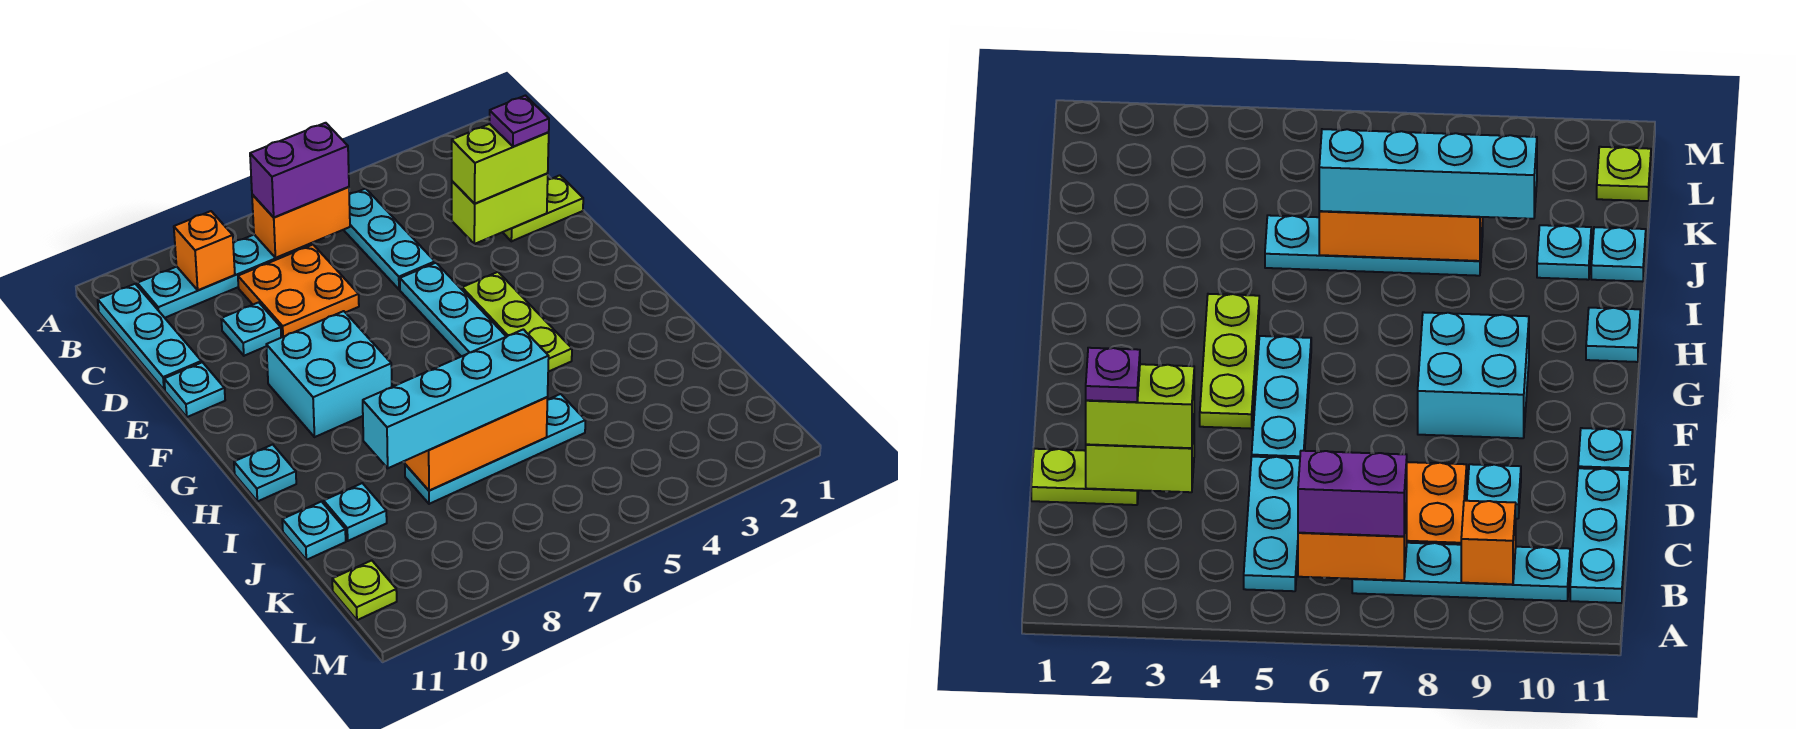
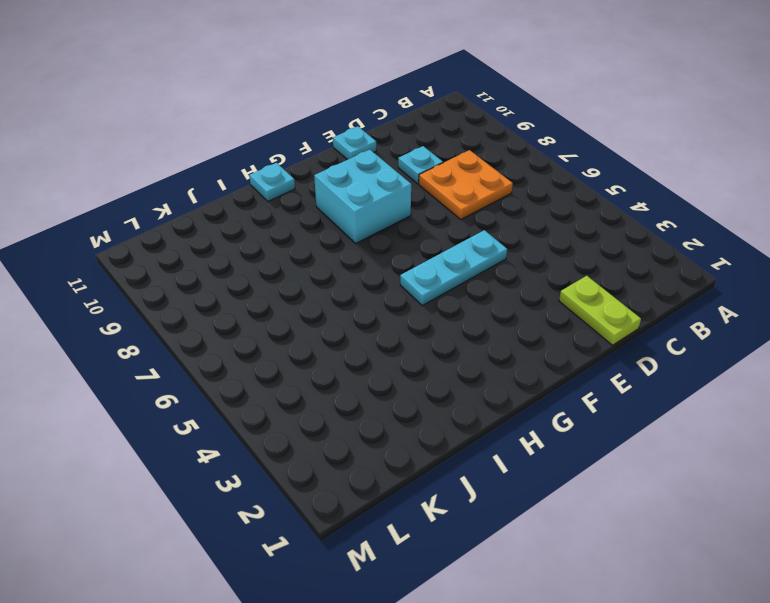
none -> cyan 1x3 plate [344,189,435,289]
none -> cyan 1x4 plate [137,235,312,318]
none -> cyan 1x3 plate [98,284,202,390]

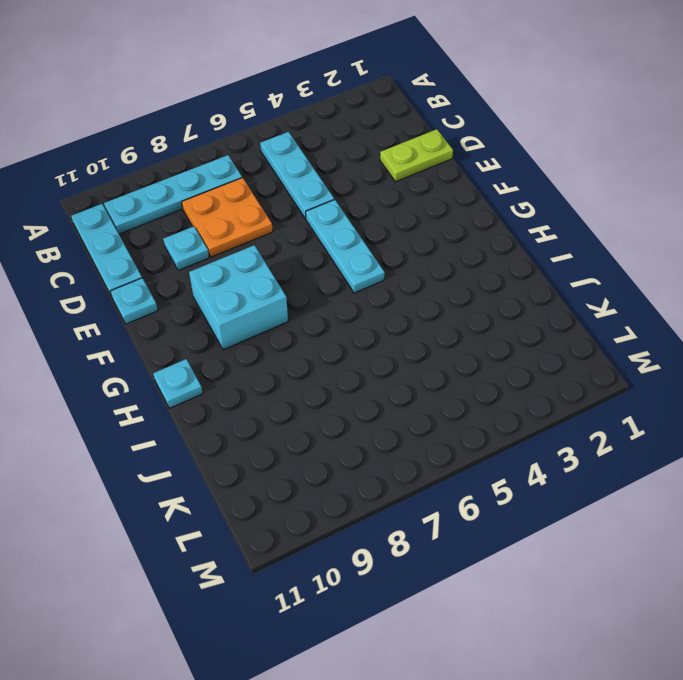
none -> lime 1x3 plate [462,272,572,372]
none -> cyan 1x4 plate [405,394,585,504]
none -> cyan 1x1 plate [324,483,387,541]

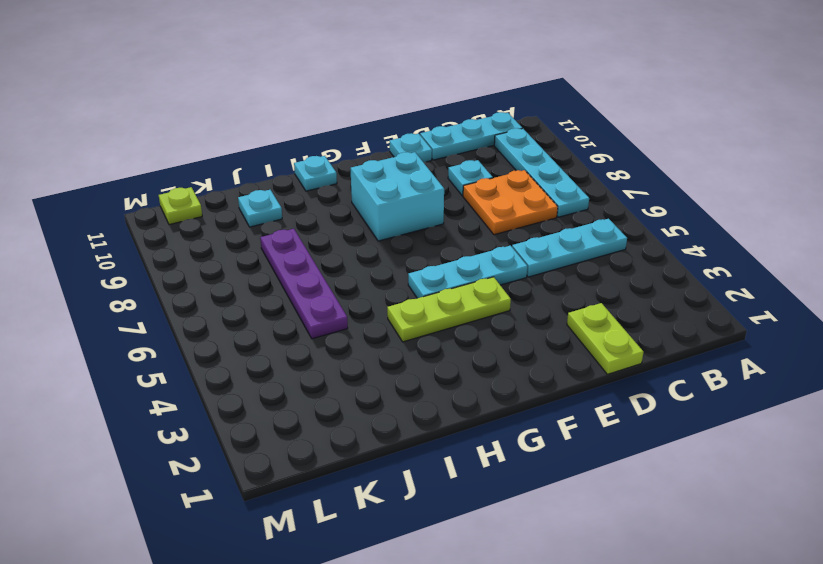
purple 1x4 plate [260,229,348,339] -> cyan 1x4 plate [405,394,585,504]
none -> cyan 1x1 plate [282,502,346,560]
none -> orange 1x2 brick [252,187,350,258]
none -> orange 1x1 brick [174,211,235,290]

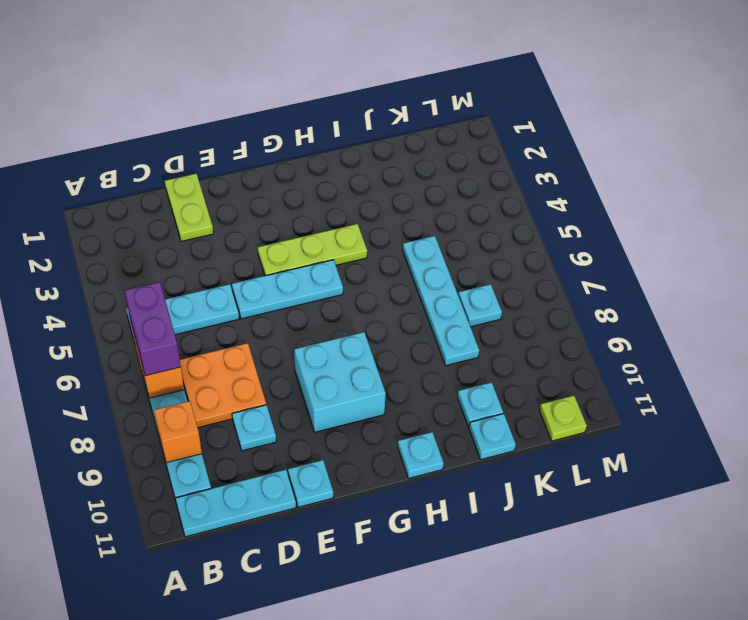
cyan 1x1 plate [458,284,502,327] -> none
none -> lime 1x2 brick [452,174,548,244]
none -> orange 1x3 brick [405,397,548,491]
none -> lime 1x2 brick [452,124,549,204]

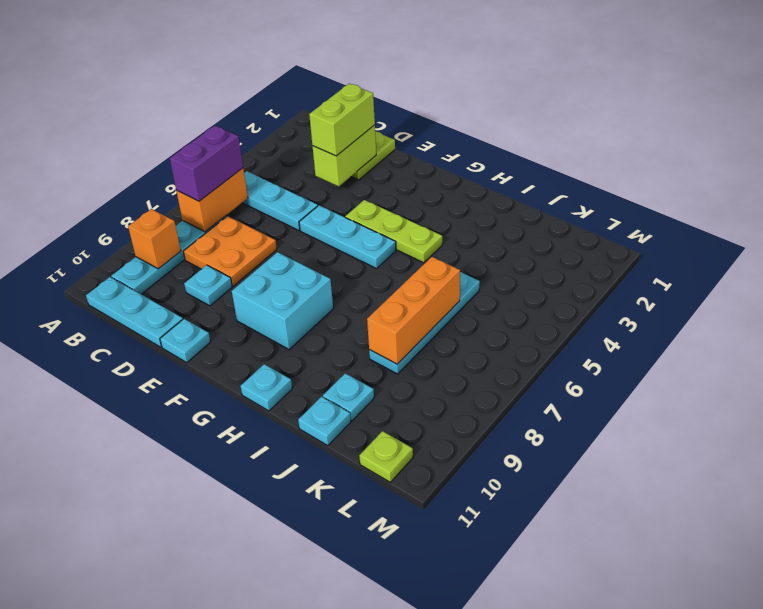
none -> cyan 1x4 brick [363,329,549,468]
none -> purple 1x1 plate [489,96,549,147]

